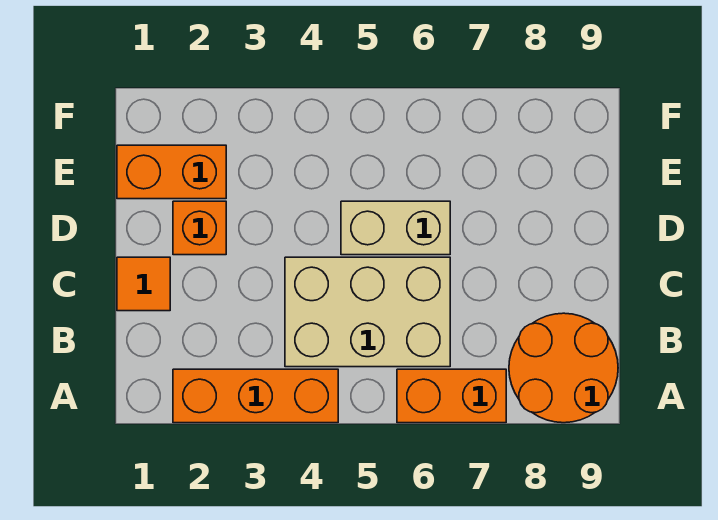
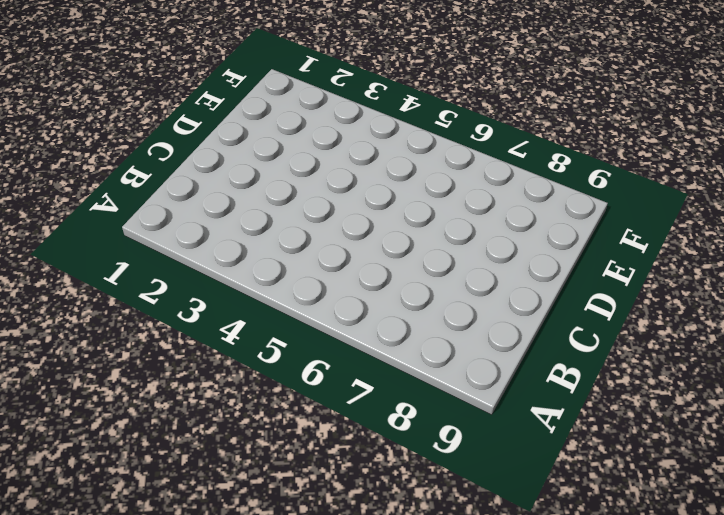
none -> orange 1x3 brick [173,369,338,423]
none -> orange 1x2 brick [397,369,506,423]

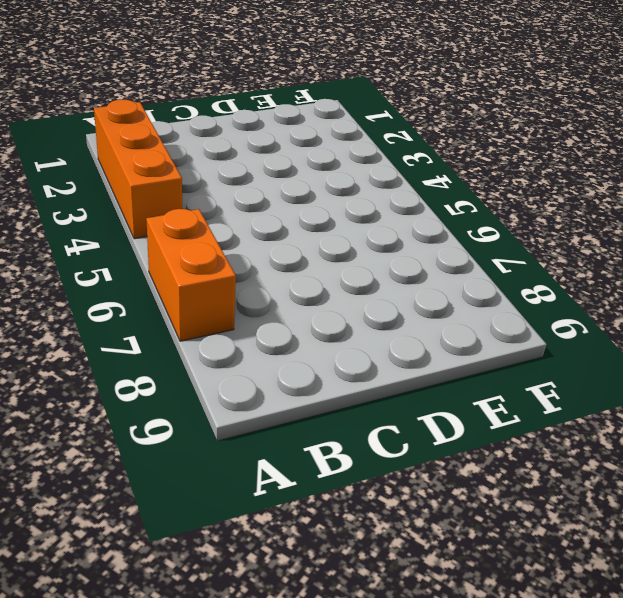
none -> orange 2x2 round brick [509,313,618,423]
none -> tan 2x3 brick [285,257,450,367]

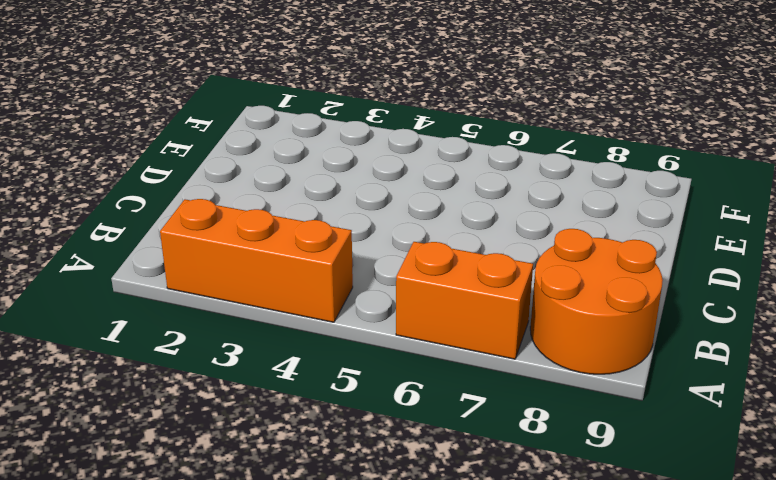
none -> tan 2x3 brick [285,257,450,367]
none -> orange 1x1 tile [117,257,170,311]

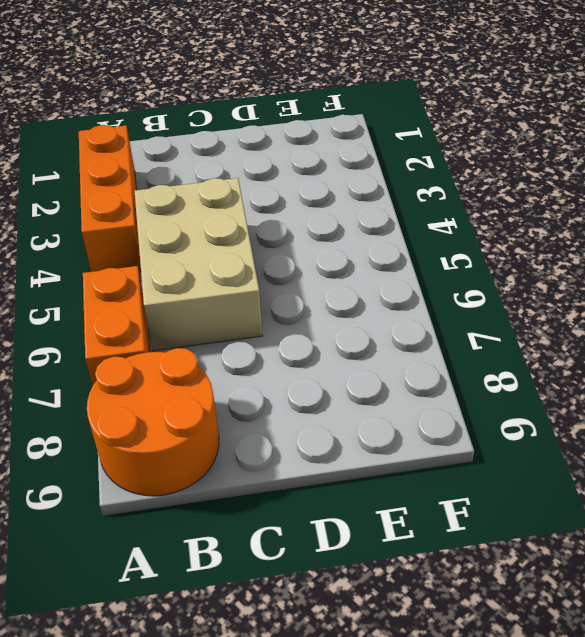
none -> orange 1x1 tile [117,257,170,311]
none -> orange 1x1 brick [173,201,226,255]

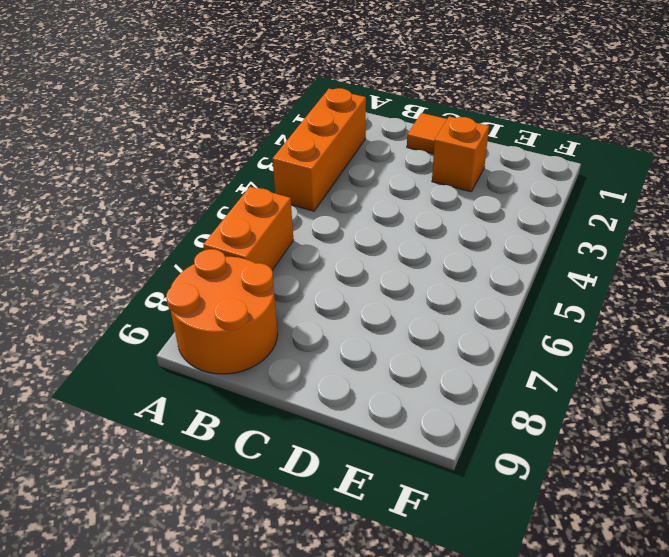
none -> tan 2x3 brick [285,257,450,367]
none -> tan 1x2 brick [341,201,450,255]

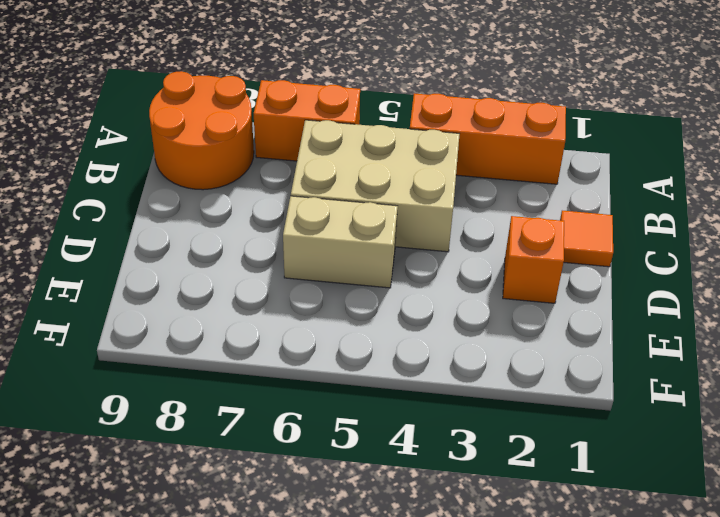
none -> orange 1x2 brick [117,145,226,199]

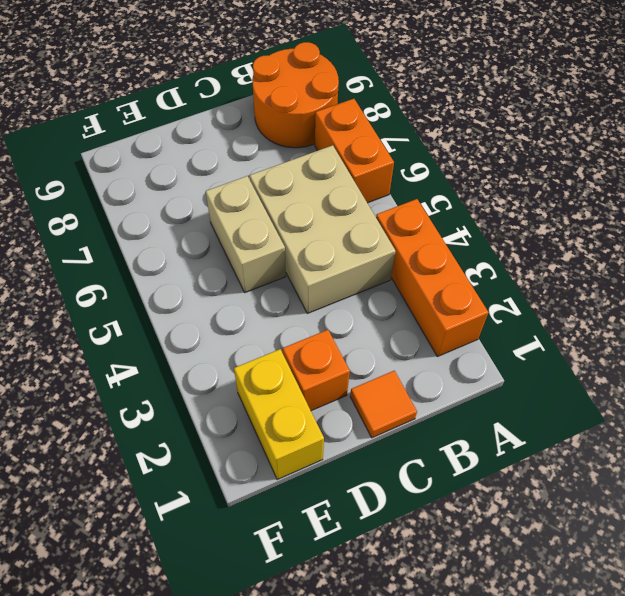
yellow 1x2 brick [234,349,324,480] -> orange 1x2 brick [117,145,226,199]

